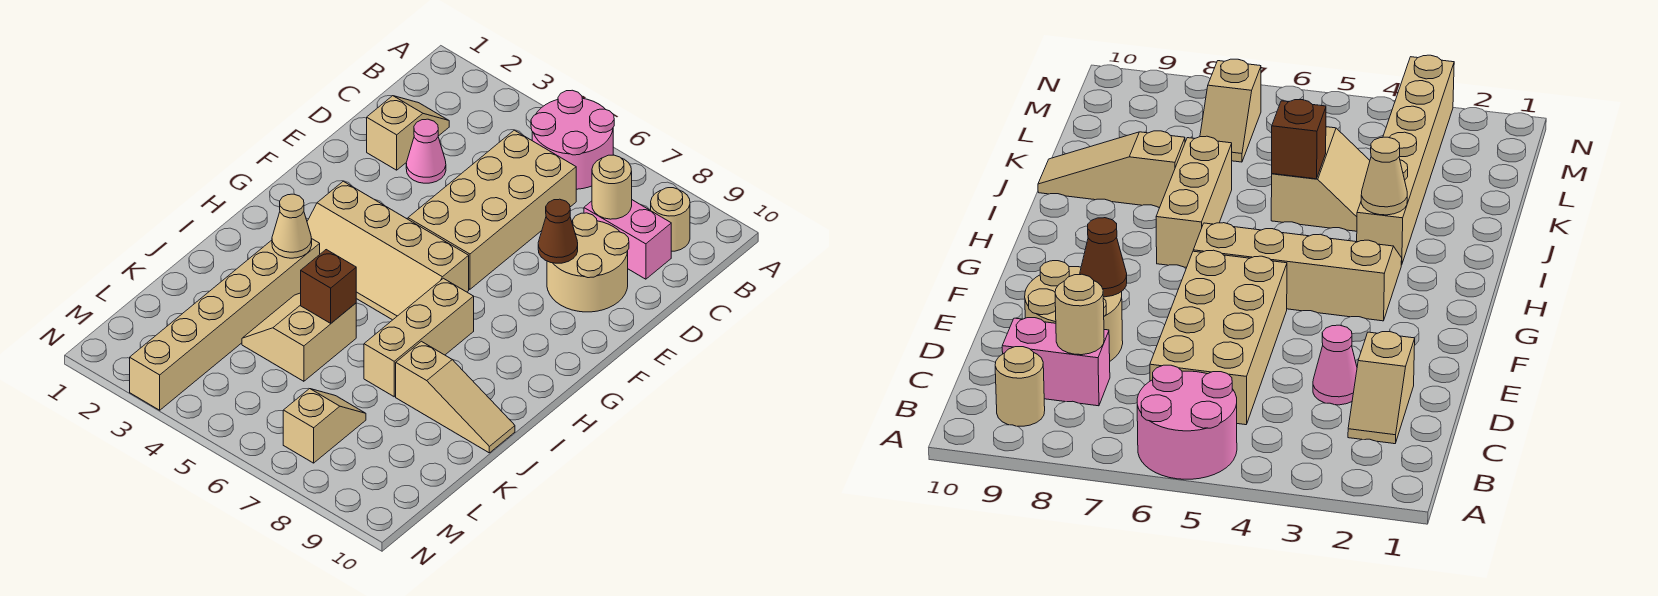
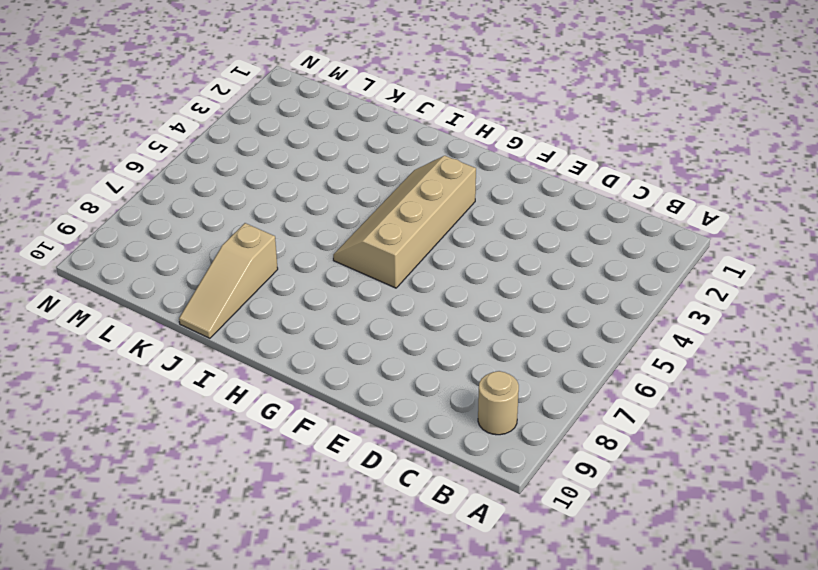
none -> pink 2x2 round brick [531,90,614,189]
none -> tan 1x2 slope [367,96,449,170]
none -> tan 2x4 brick [408,130,576,289]

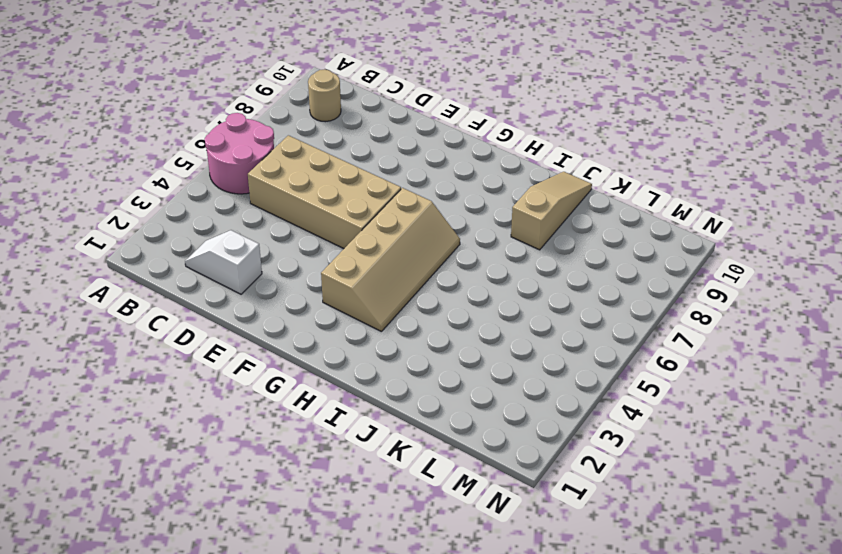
white 1x2 slope [185,230,262,294] -> tan 1x2 slope [367,96,449,170]
none -> pink 1x2 brick [584,200,671,279]
none -> pink 1x1 cone [406,119,446,183]
none -> tan 2x2 round brick [547,213,629,312]

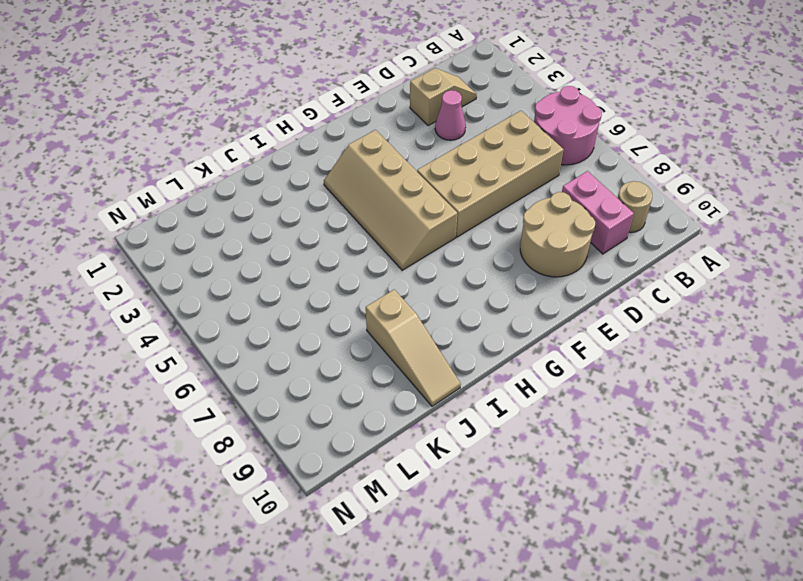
none -> tan 1x3 brick [364,278,474,397]
none -> tan 1x6 brick [130,238,320,410]
none -> tan 2x2 slope [242,293,356,381]

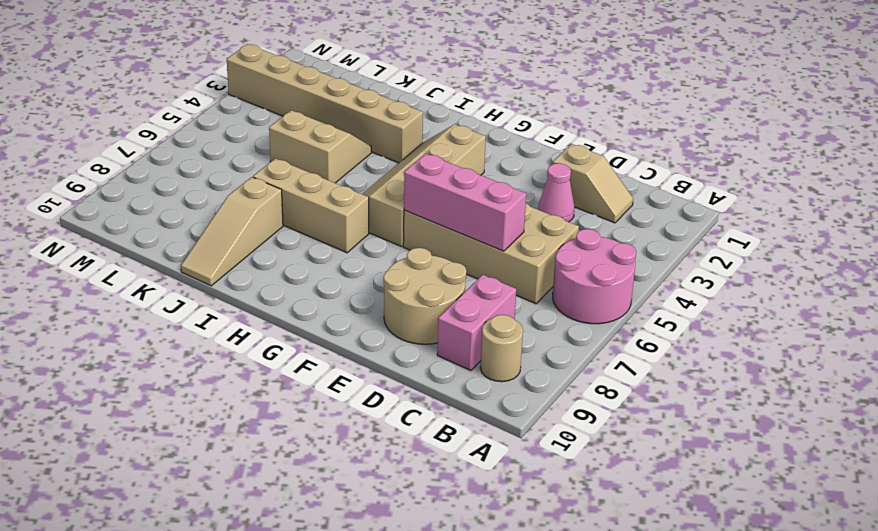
pink 1x3 brick [404,153,526,251] -> none
none -> tan 1x2 slope [283,389,366,463]
none -> tan 1x1 round brick [592,155,632,219]
none -> brown 1x1 cone [538,199,578,263]

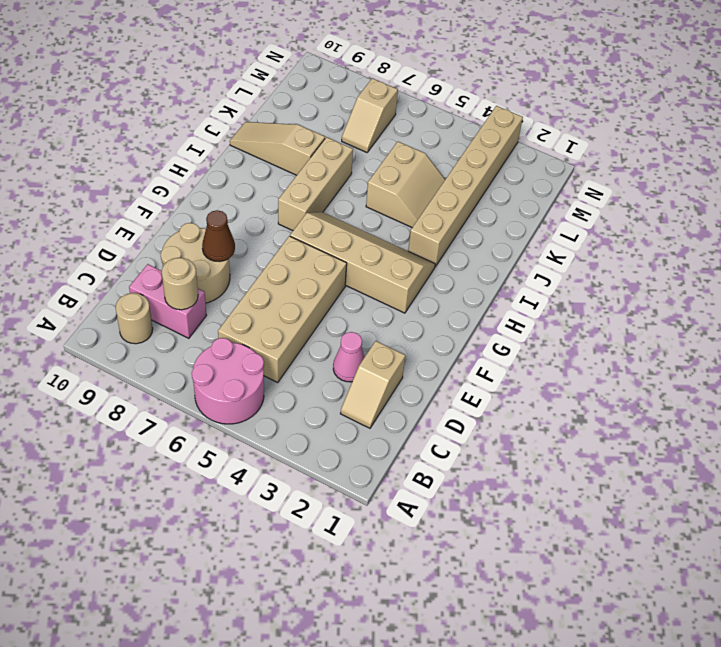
none -> tan 1x1 cone [272,194,312,258]
none -> brown 1x1 brick [301,250,356,323]

